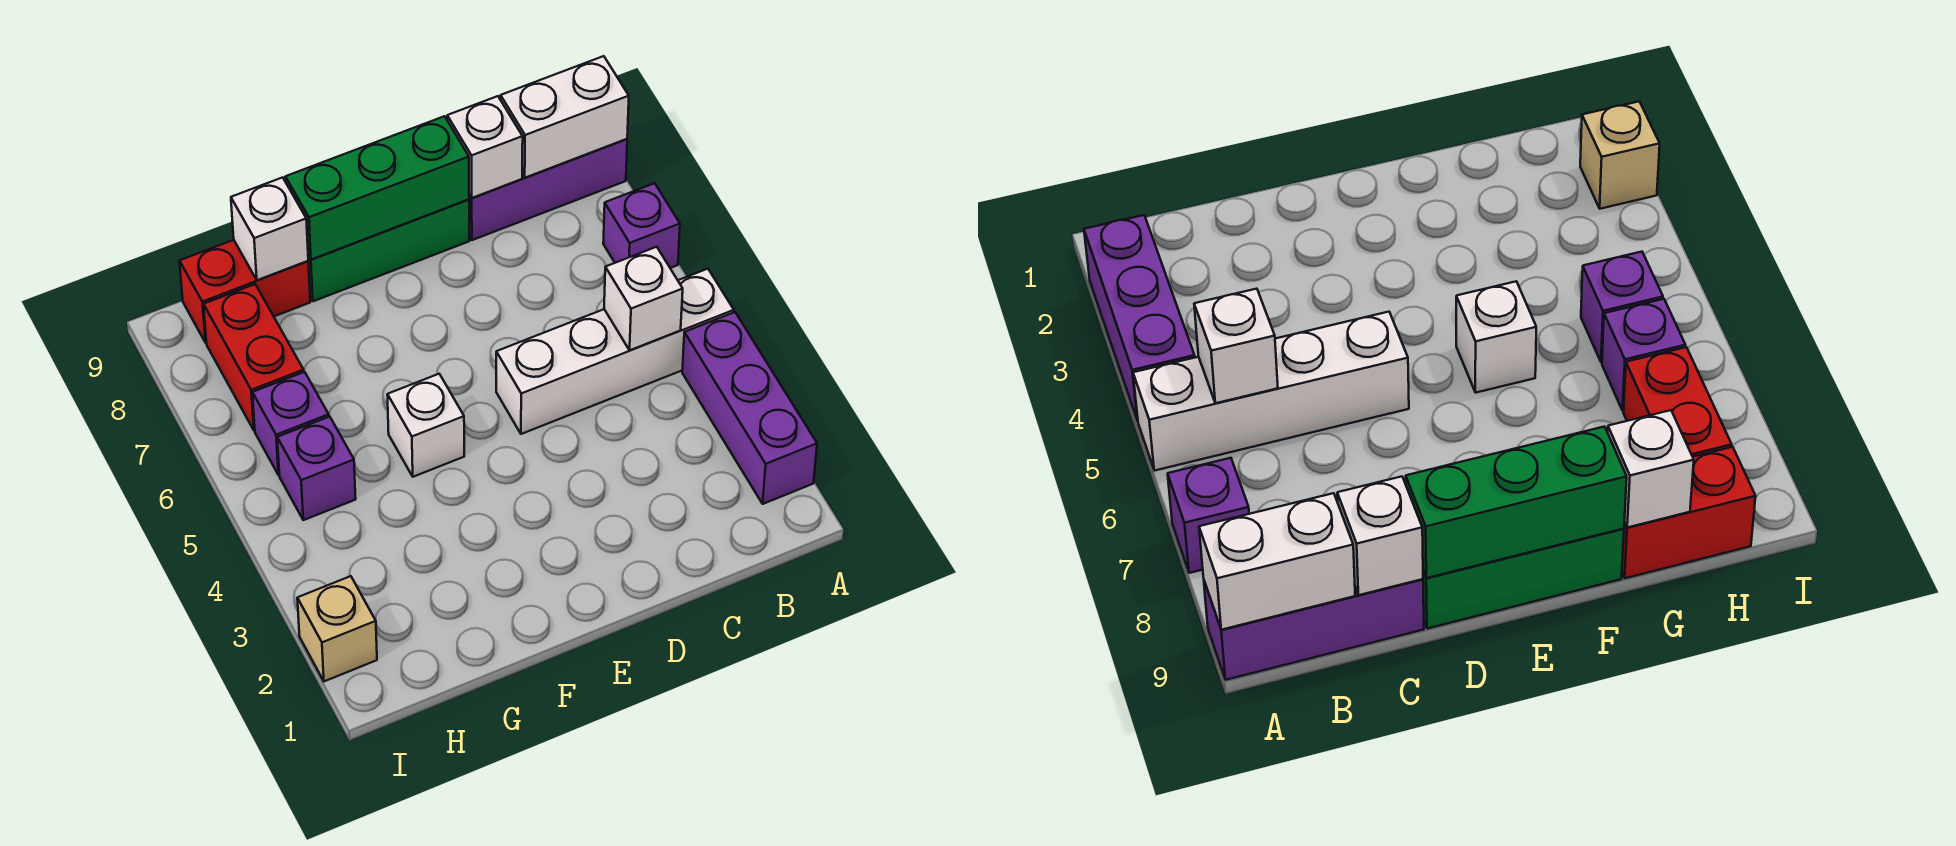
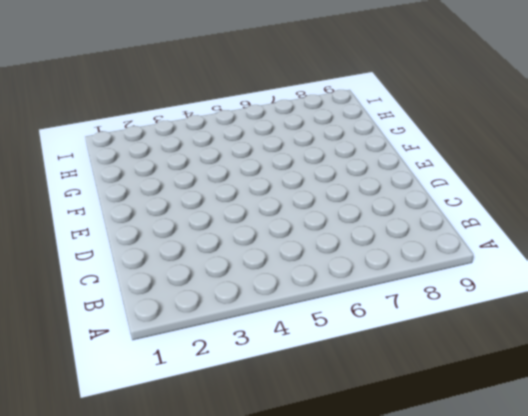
none -> purple 1x3 brick [682,312,817,504]
none -> white 1x4 brick [496,269,734,434]
none -> purple 1x1 brick [603,183,680,268]

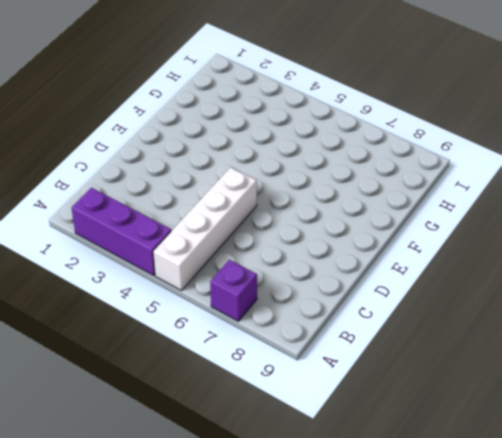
none -> purple 1x3 brick [469,139,627,240]
none -> green 1x3 brick [308,199,469,301]
none -> white 1x1 brick [387,374,464,477]

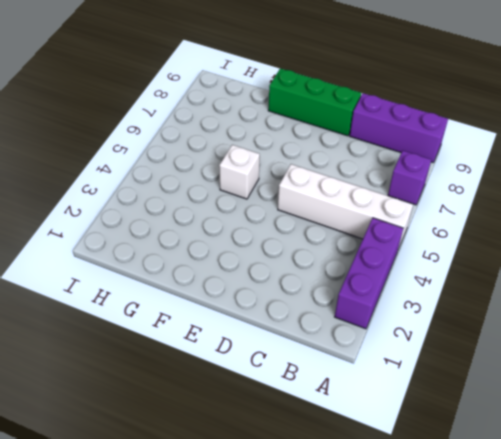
none -> red 1x2 brick [180,240,310,343]
none -> purple 1x1 brick [277,417,356,520]
none -> purple 1x1 brick [252,372,329,475]

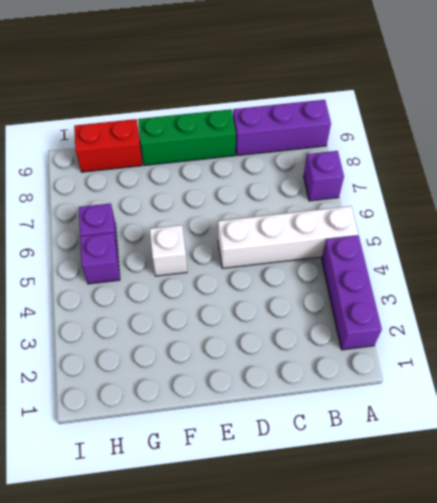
none -> red 1x2 brick [204,284,304,430]
none -> tan 1x1 brick [297,576,377,681]
none -> white 1x2 brick [501,56,629,178]

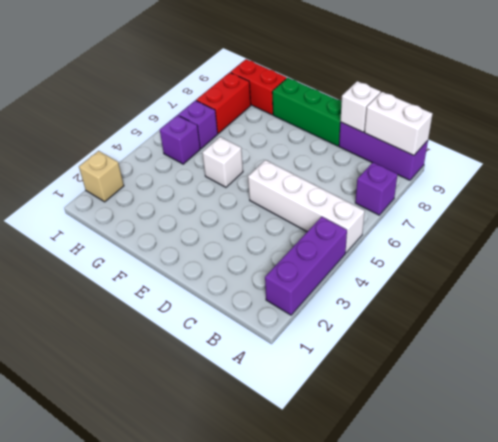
none -> white 1x1 brick [604,247,683,350]
none -> green 1x3 brick [285,116,469,260]
none -> white 1x1 brick [231,177,308,280]

